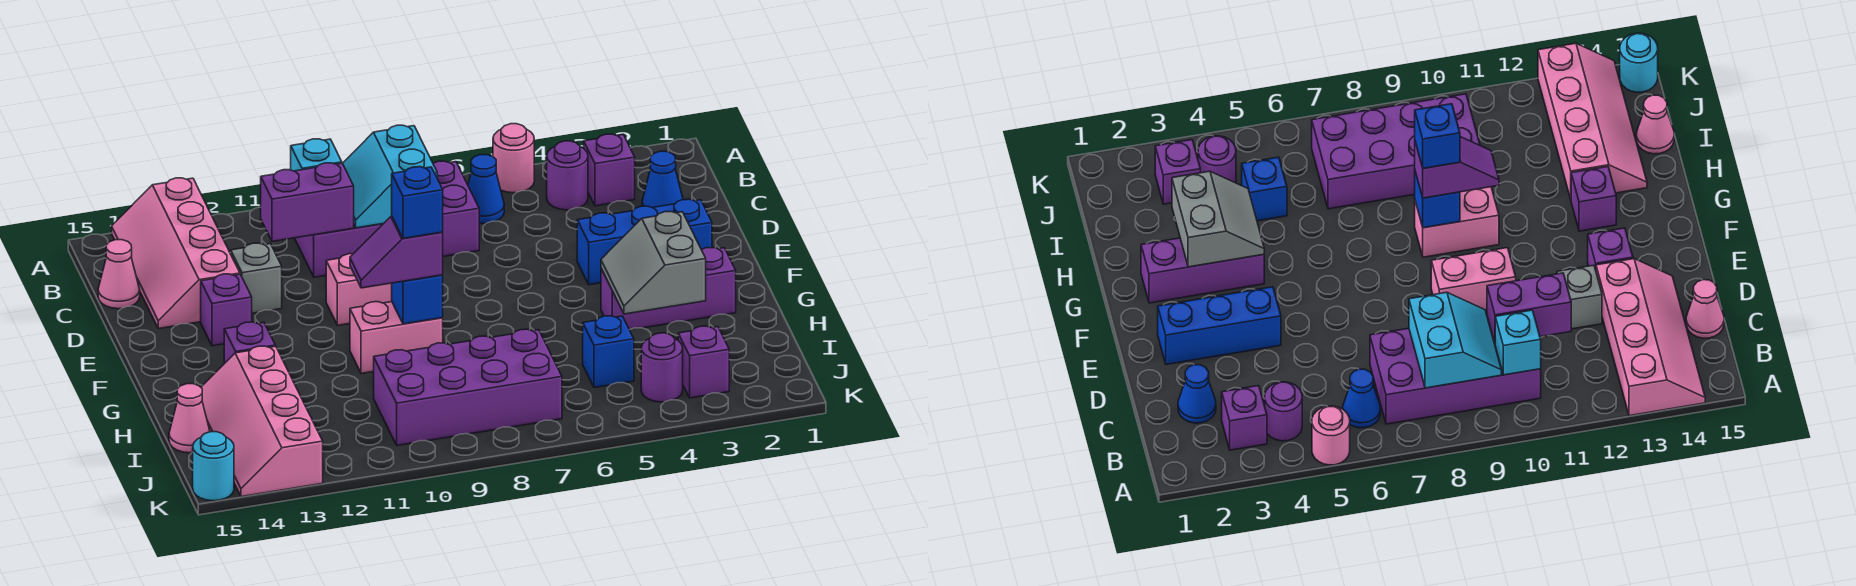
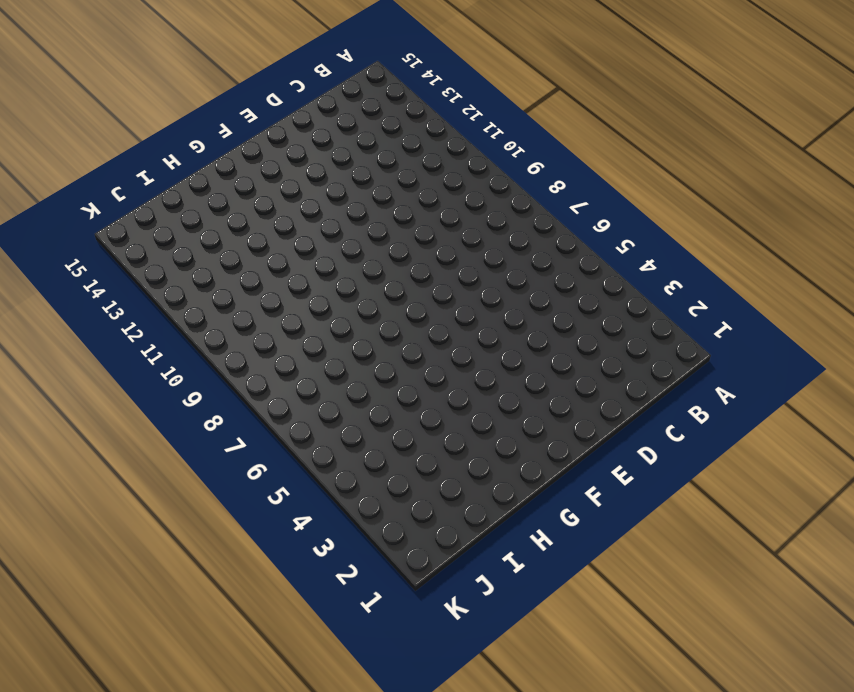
none -> pink 1x1 round brick [493,124,534,193]
none -> pink 2x4 slope [112,178,240,329]
none -> purple 1x1 brick [584,134,635,206]

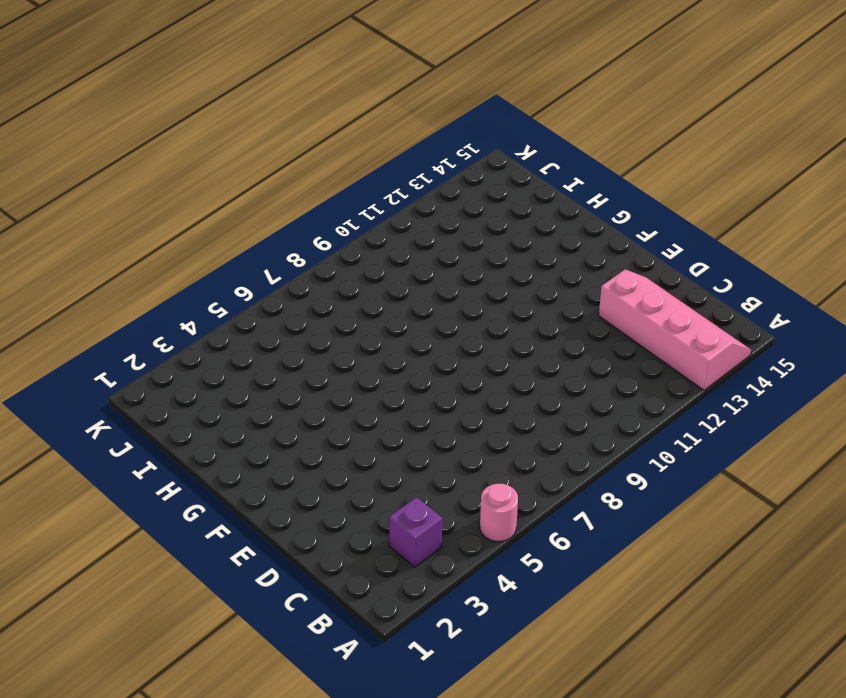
none -> purple 1x1 round brick [547,141,588,210]
none -> blue 1x1 cone [468,155,504,224]
none -> purple 2x4 brick [295,161,479,277]

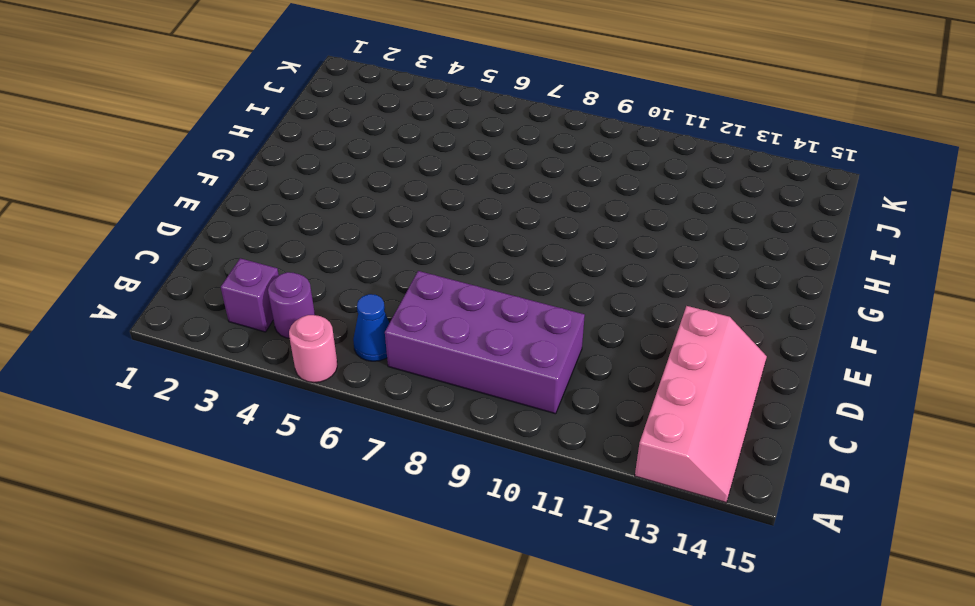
none -> blue 1x1 cone [642,151,683,208]
none -> pink 1x1 cone [98,240,140,309]
none -> grey 1x1 brick [231,243,282,313]

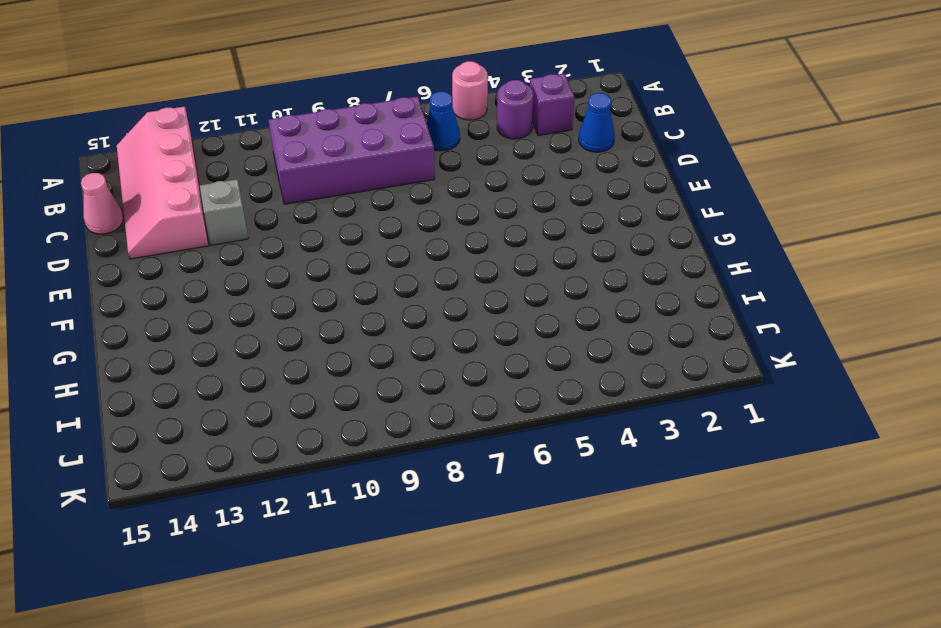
none -> blue 1x3 brick [577,199,712,285]
none -> pink 1x2 brick [326,254,392,325]
none -> purple 1x1 brick [201,274,252,346]

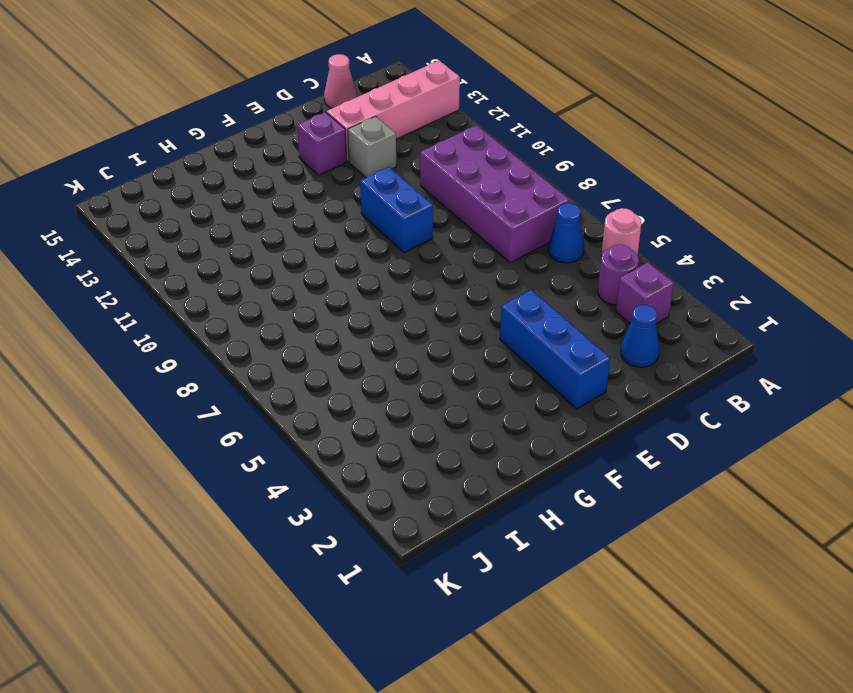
blue 1x2 brick [360,167,433,253] -> pink 1x2 brick [326,254,392,325]
none -> purple 1x3 brick [601,248,736,330]
none -> pink 1x2 brick [350,302,443,374]
none -> purple 1x1 brick [224,322,275,364]

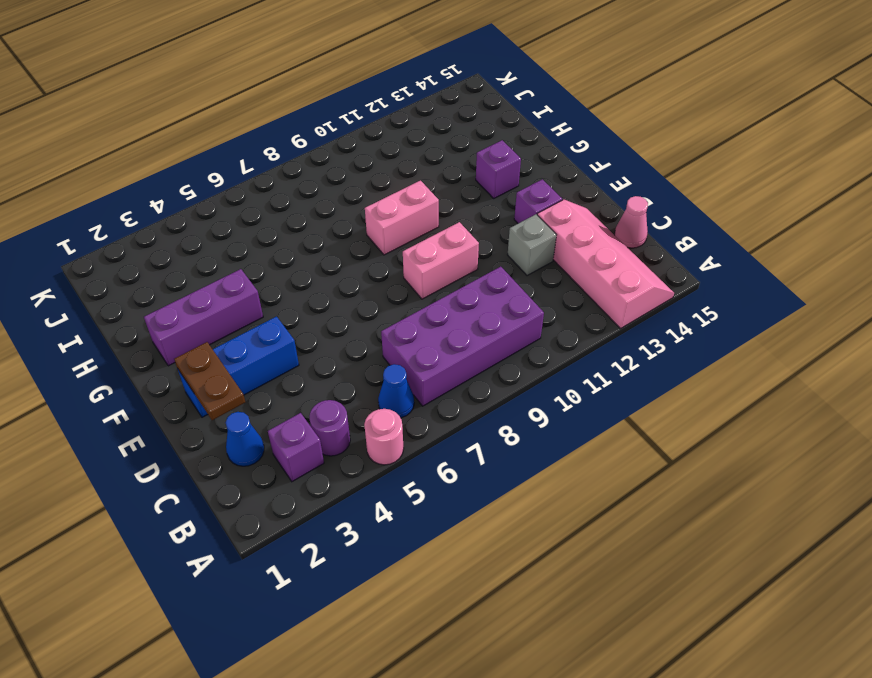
brown 1x2 plate [174,342,245,420] -> none
none -> pink 2x4 slope [201,346,323,497]
none -> blue 1x1 brick [583,316,634,388]
none -> purple 2x4 brick [374,329,562,445]

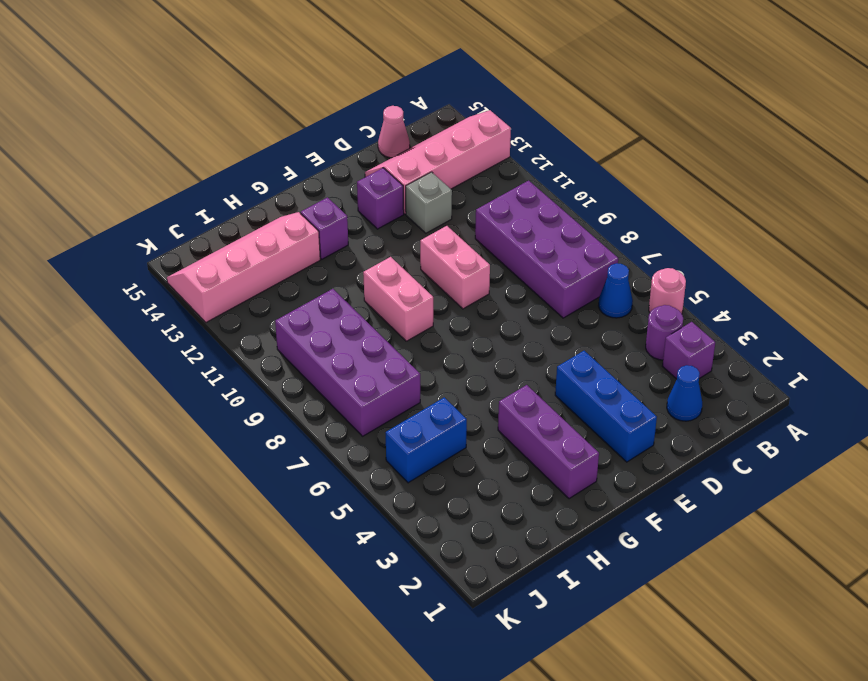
blue 1x2 brick [385,397,467,483] -> blue 1x1 brick [583,316,634,388]
none -> pink 1x1 cone [169,384,210,453]
none -> purple 1x1 brick [678,326,729,398]
none -> purple 1x1 round brick [641,333,683,402]

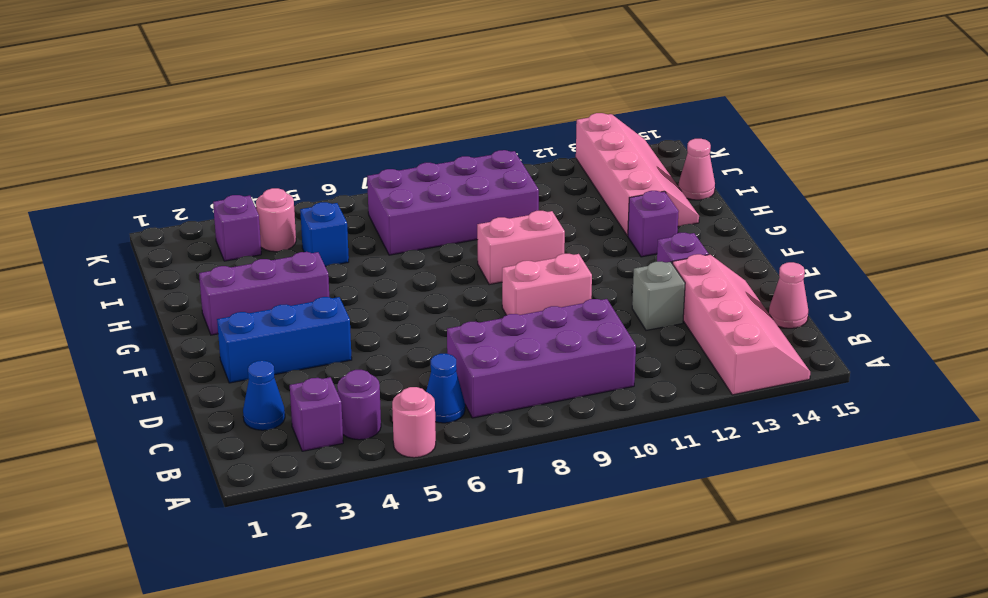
pink 1x1 round brick [256,188,296,252] -> purple 1x1 round brick [641,333,683,402]
none -> cyan 1x1 round brick [193,432,234,501]
none -> cyan 2x2 slope [343,125,437,228]
none -> cyan 1x1 brick [291,139,342,171]

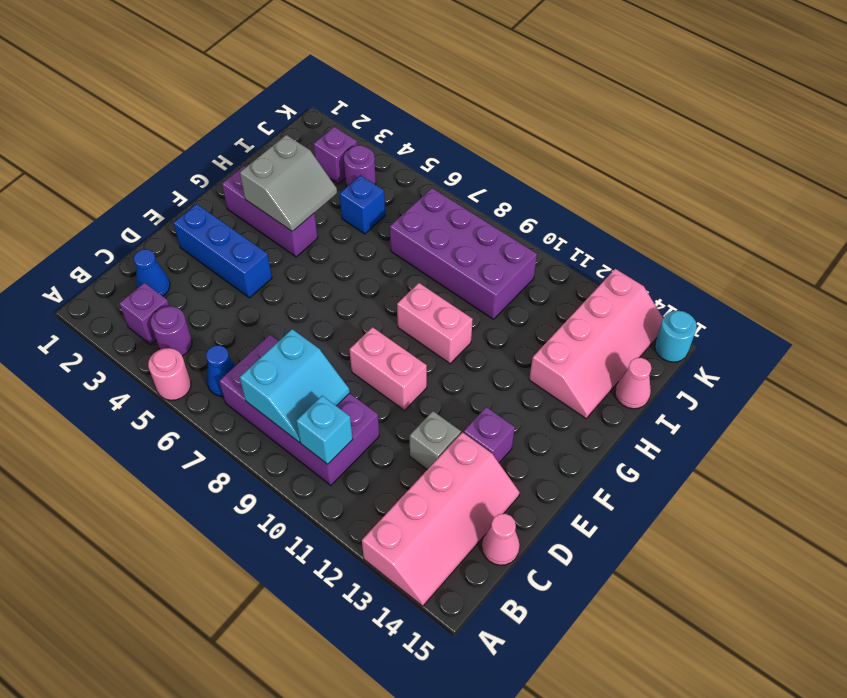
none -> purple 1x1 brick [224,322,275,364]
none -> purple 1x2 brick [261,163,354,241]
none -> blue 1x1 brick [392,275,443,324]

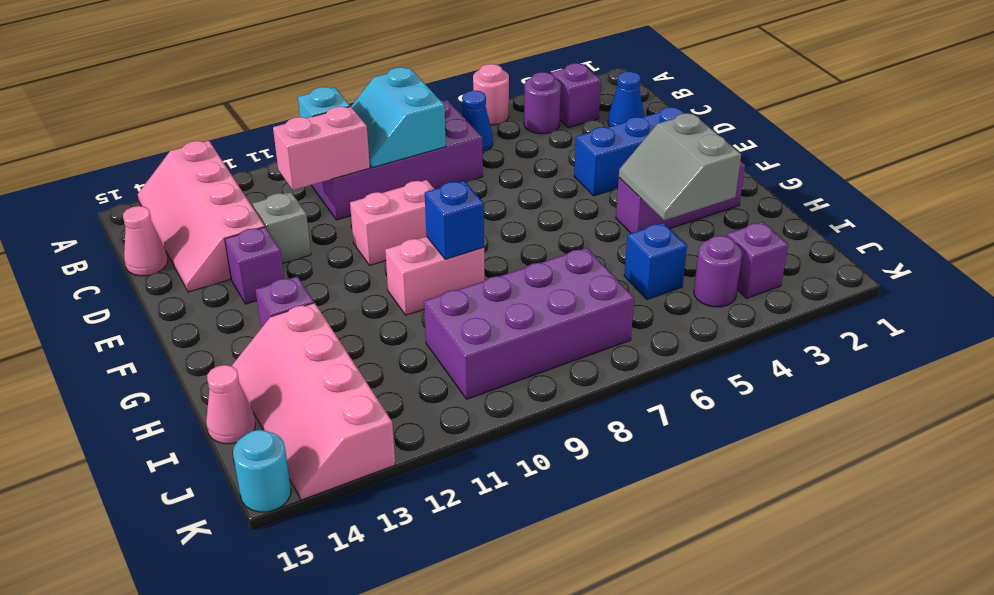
pink 1x2 brick [273,106,370,190] -> purple 1x2 brick [261,163,354,241]
none -> purple 1x2 slope [350,216,443,288]
none -> blue 1x1 brick [392,167,443,239]

